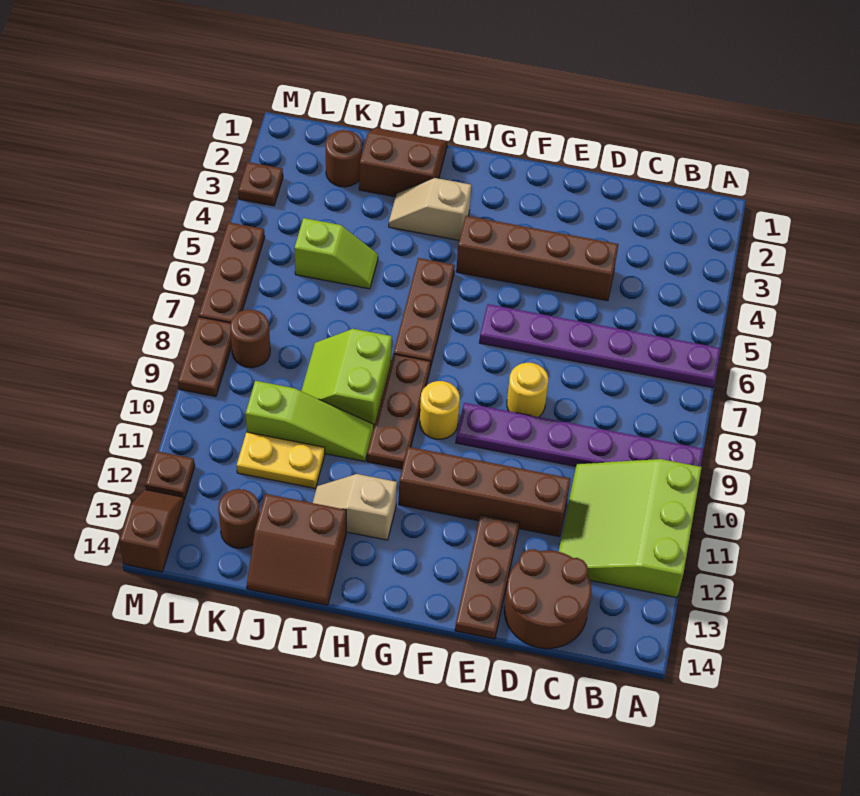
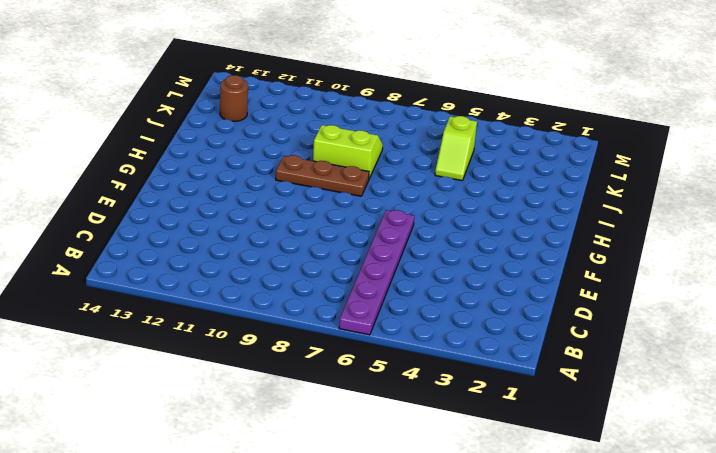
none -> purple 1x6 plate [456,403,703,466]
none -> lime 3x3 slope [559,459,702,598]
none -> brown 2x2 round brick [504,549,592,649]

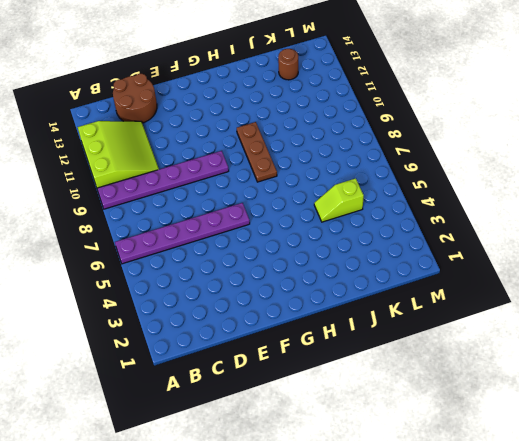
none -> brown 1x4 brick [456,216,619,301]
none -> brown 1x4 brick [399,447,570,537]
none -> yellow 1x1 round brick [507,363,548,417]

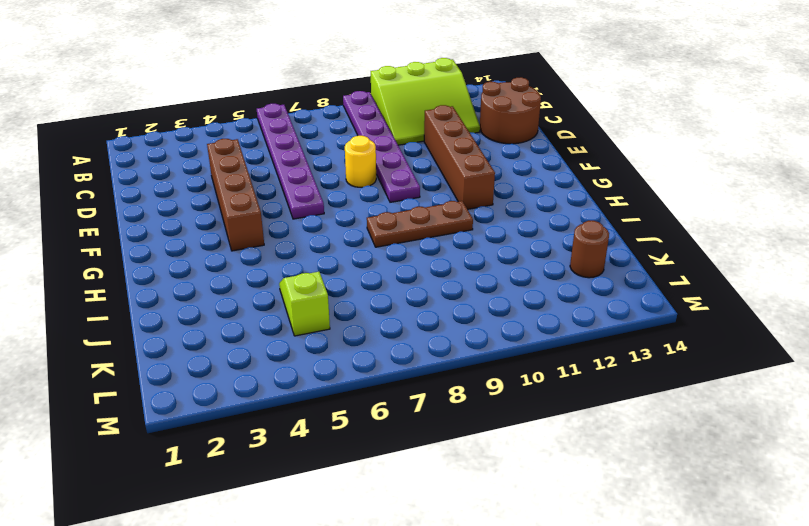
none -> brown 1x3 plate [455,515,519,639]
none -> yellow 1x1 round brick [420,381,460,439]
none -> tan 1x2 slope [389,178,471,240]

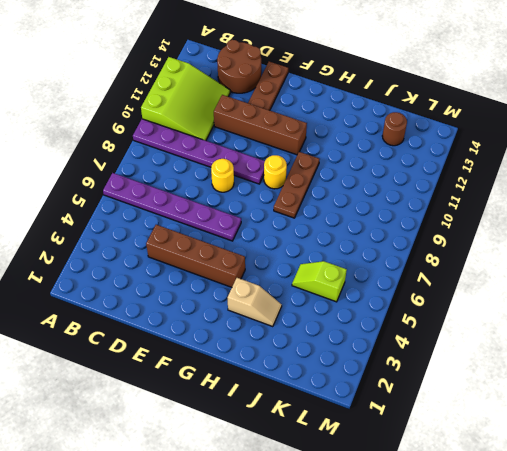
none -> brown 1x3 plate [394,258,455,368]
none -> tan 1x2 slope [313,474,397,540]
none -> brown 2x2 slope [359,128,448,197]

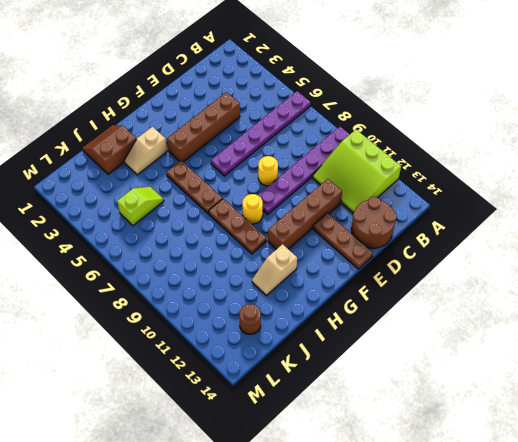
none -> lime 2x2 slope [301,329,392,426]
none -> lime 1x3 slope [245,381,374,461]
none -> brown 2x2 slope [247,494,346,605]

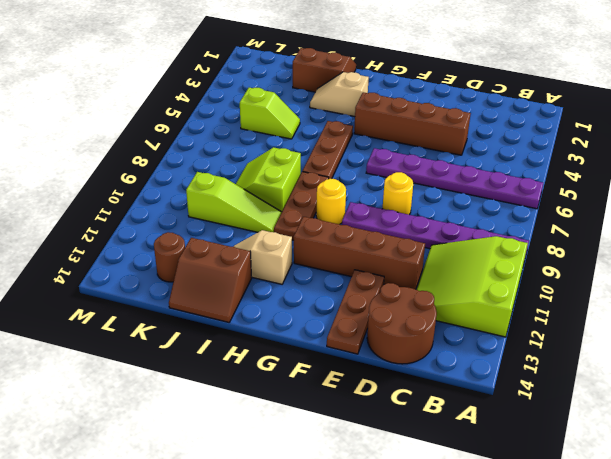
none -> yellow 1x2 plate [237,432,325,488]
none -> brown 1x1 round brick [326,130,362,187]
none -> brown 1x1 round brick [230,309,270,368]

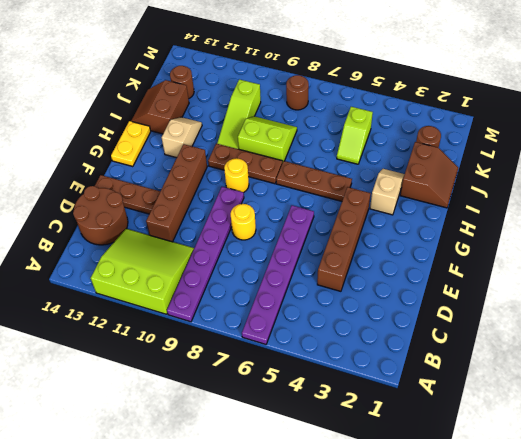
yellow 1x2 plate [111,121,151,167] -> yellow 1x2 plate moved to [237,432,325,488]
none -> brown 1x1 plate [238,162,283,206]
none -> brown 1x3 plate [199,222,265,323]
none -> brown 1x2 plate [178,317,232,397]

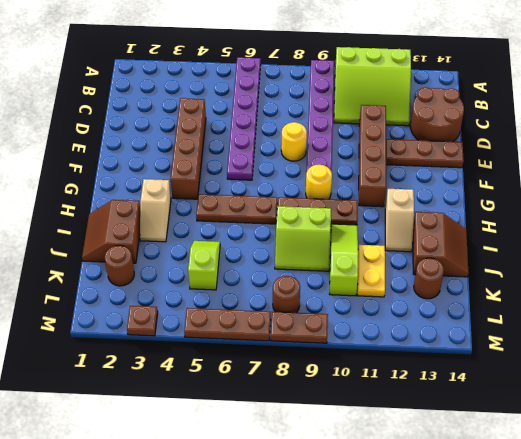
none -> brown 1x1 plate [145,451,195,500]
none -> brown 1x2 slope [119,490,184,572]

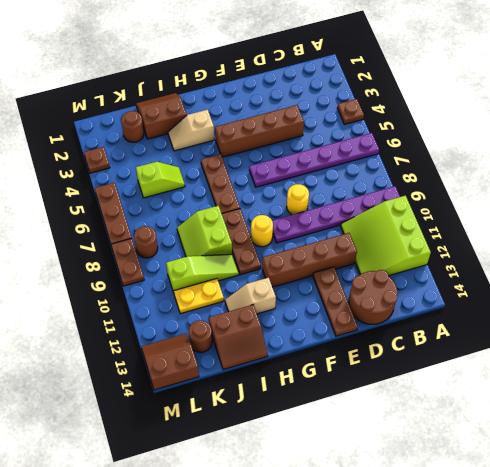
brown 1x1 plate [337,99,364,124] -> brown 1x1 plate moved to [145,451,195,500]
brown 2x2 slope [141,334,199,390] -> brown 1x2 slope [119,490,184,572]

